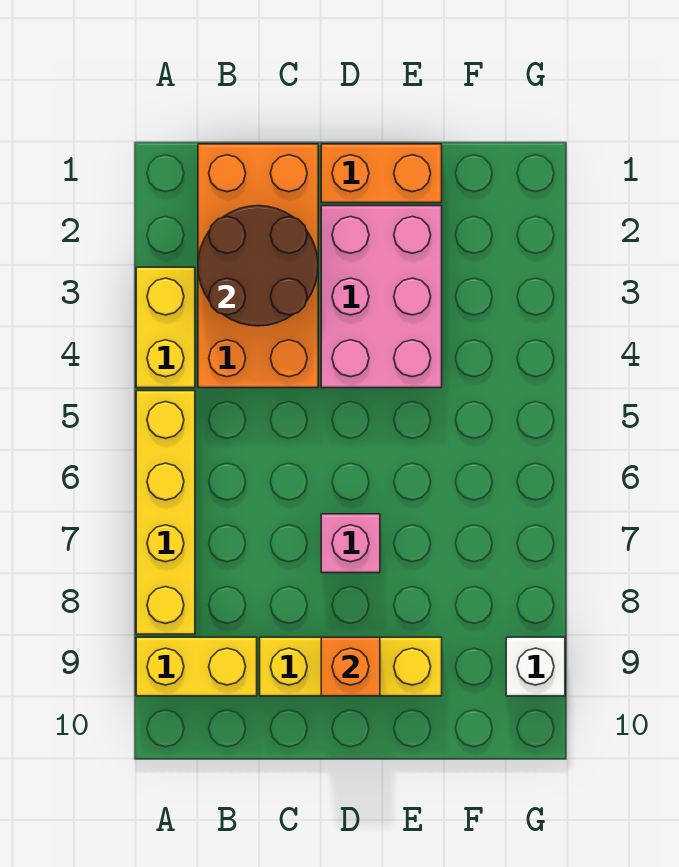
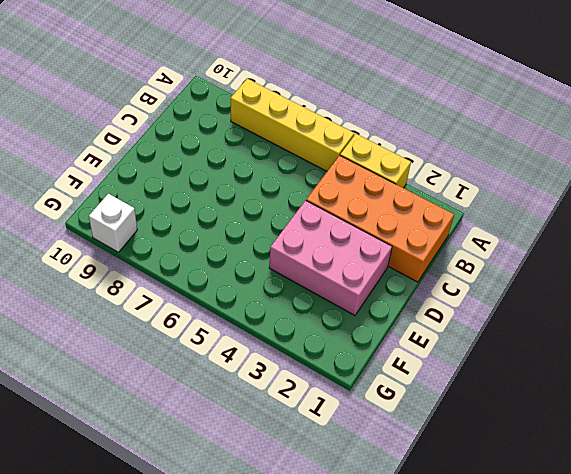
none -> yellow 1x2 brick [136,637,257,696]
none -> yellow 1x3 brick [260,637,442,696]

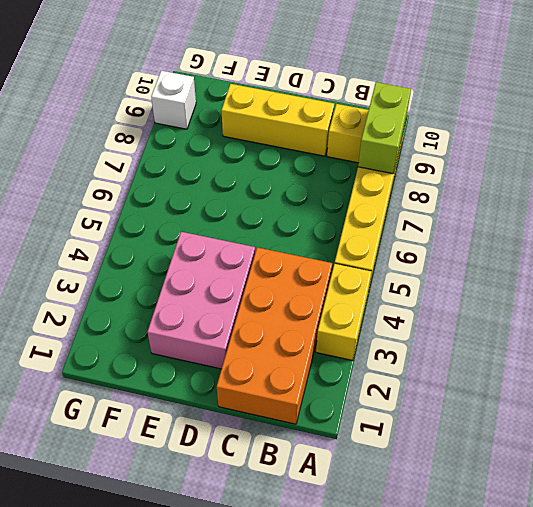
lime 1x2 brick [358,82,411,174] -> none
none -> orange 1x2 brick [321,144,442,203]
none -> pink 1x1 brick [321,514,380,573]

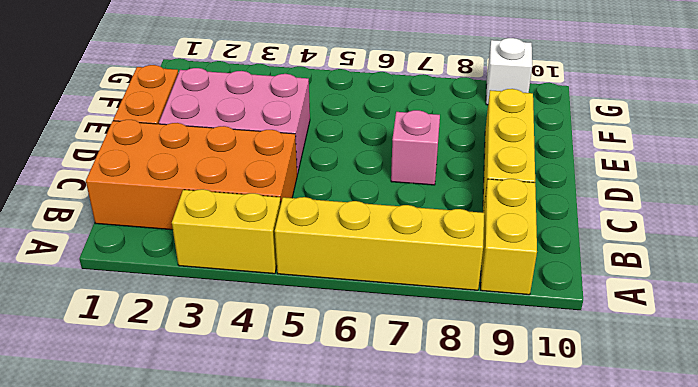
none -> brown 2x2 round brick [198,206,318,326]
none -> orange 1x1 brick [321,637,380,696]

